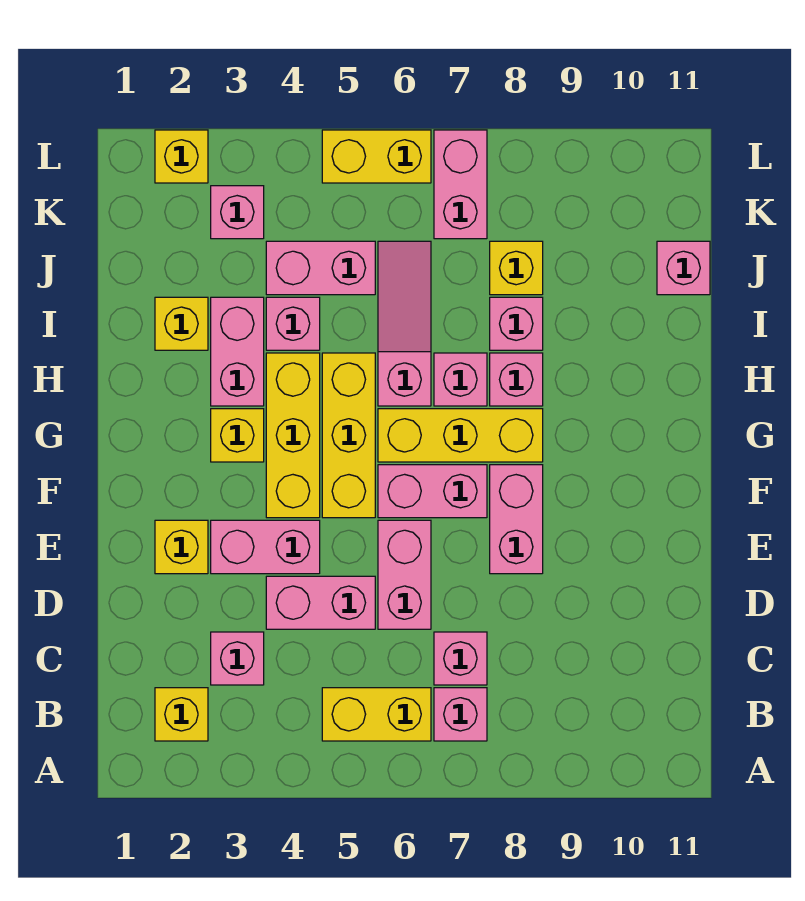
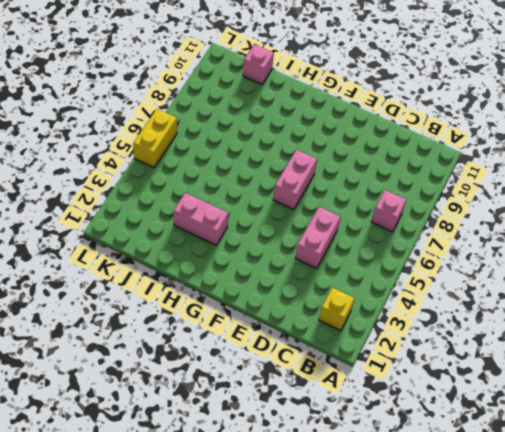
none -> yellow 1x2 brick [322,688,431,741]
none -> pink 1x1 brick [211,632,264,685]
none -> pink 1x1 brick [434,632,487,685]

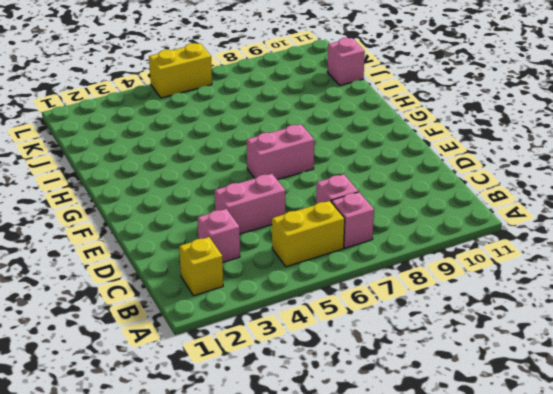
none -> pink 1x2 brick [378,520,431,629]
none -> yellow 1x1 brick [155,520,208,574]
none -> pink 1x2 brick [211,520,320,574]

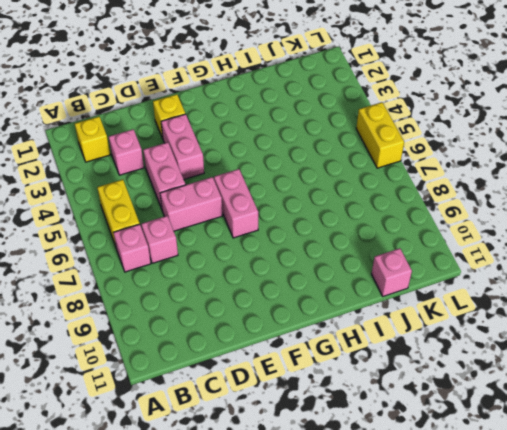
none -> pink 1x2 brick [490,465,543,574]
none -> yellow 1x3 brick [266,353,320,518]
none -> yellow 1x3 brick [322,353,375,518]

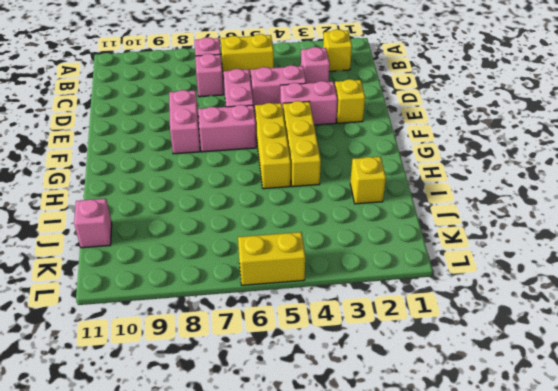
none -> yellow 1x1 brick [211,409,264,462]
none -> yellow 1x3 brick [378,409,543,462]
none -> pink 1x2 brick [211,297,264,406]

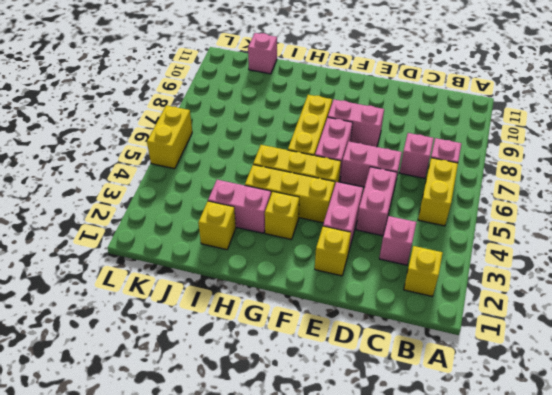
none -> pink 1x3 slope [378,241,431,406]
none -> pink 1x1 brick [434,353,487,406]
none -> pink 1x1 brick [490,353,543,406]

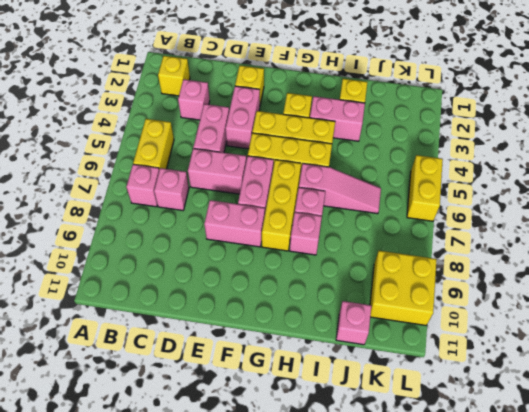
yellow 2x2 brick [370,251,437,325] -> none
none -> pink 1x1 brick [266,297,320,350]
none -> pink 1x1 brick [490,297,543,350]
none -> pink 1x2 brick [266,241,375,295]

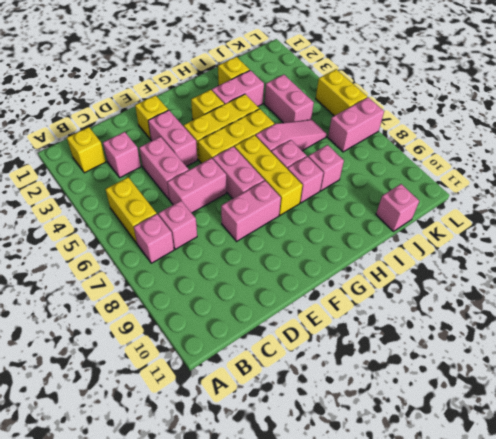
none -> pink 1x1 brick [266,297,320,350]
none -> yellow 1x1 brick [490,241,543,295]
none -> pink 1x1 brick [211,186,264,239]

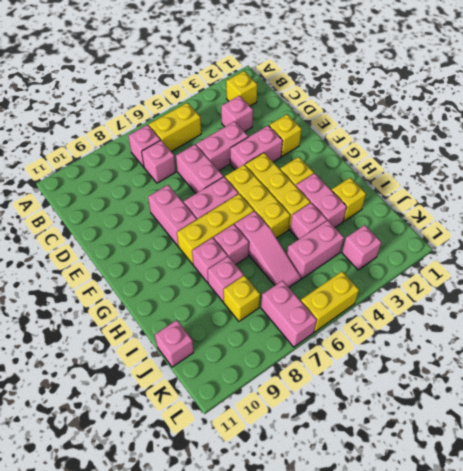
none -> yellow 1x1 brick [155,130,208,183]

